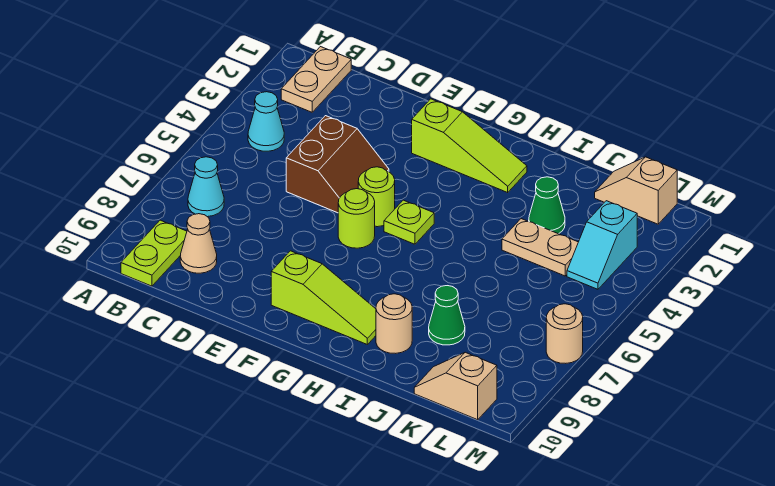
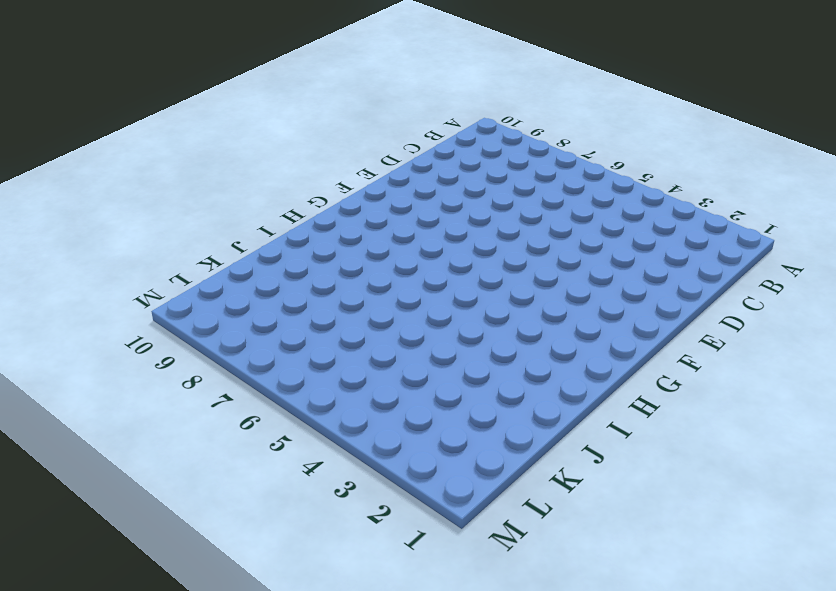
none -> tan 1x2 plate [281,47,351,112]
none -> cyan 1x1 cone [248,92,284,151]
none -> cyan 1x1 cone [188,157,224,217]

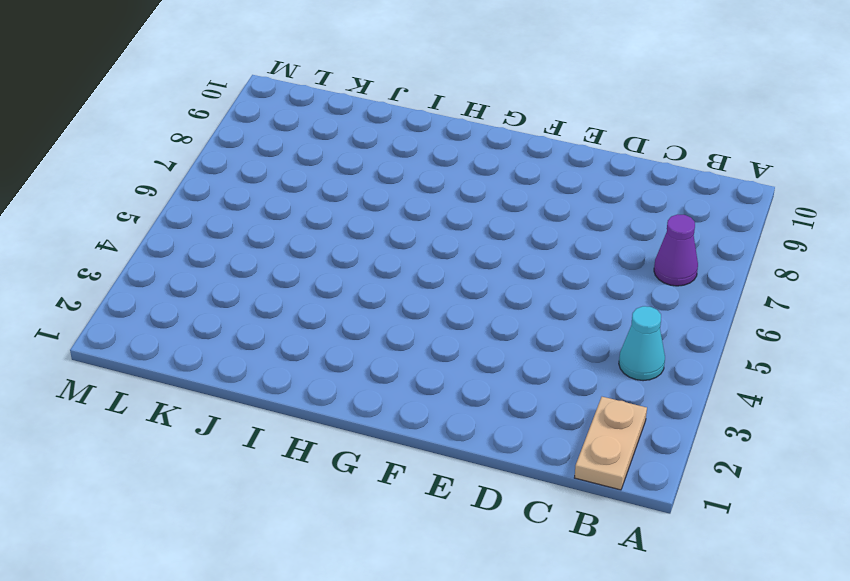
purple 1x1 cone [654,214,698,286] -> cyan 1x1 cone [188,157,224,217]
none -> lime 1x2 plate [121,220,187,286]
none -> tan 1x1 cone [180,214,217,273]
none -> brown 2x2 slope [286,116,389,213]

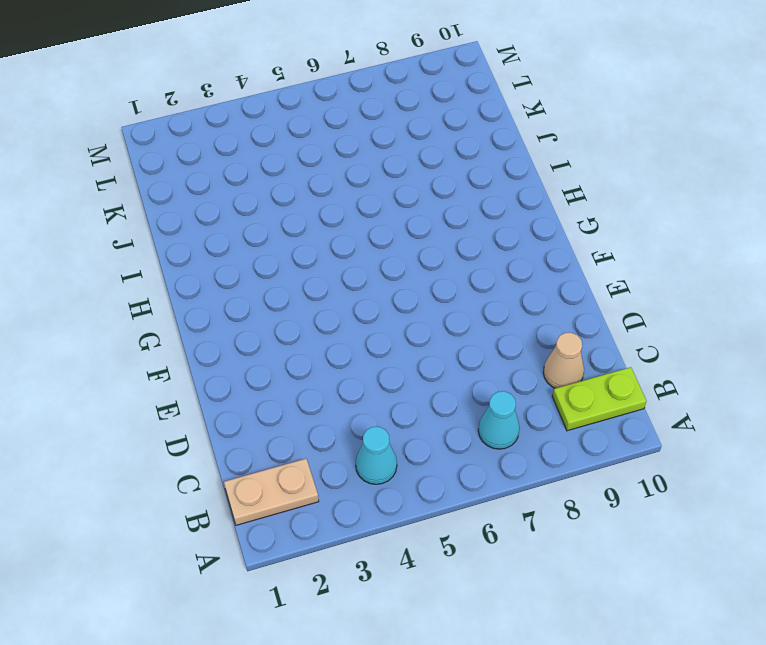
none -> brown 2x2 slope [286,116,389,213]
none -> lime 1x3 slope [412,99,527,192]
none -> lime 1x1 round brick [358,167,395,227]

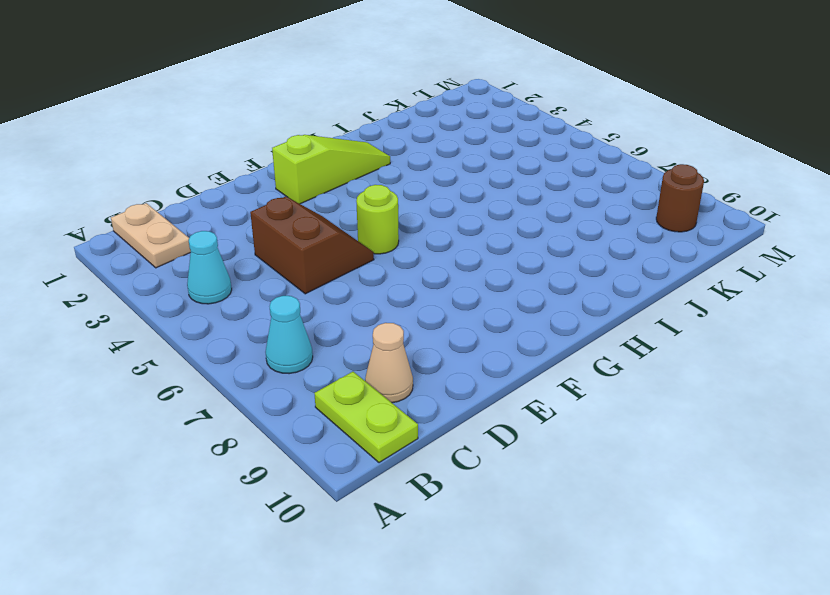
brown 1x1 round brick [656,164,704,232] -> none
none -> lime 1x1 round brick [338,189,375,248]
none -> lime 1x3 slope [271,251,376,344]
none -> lime 1x1 plate [384,200,434,244]

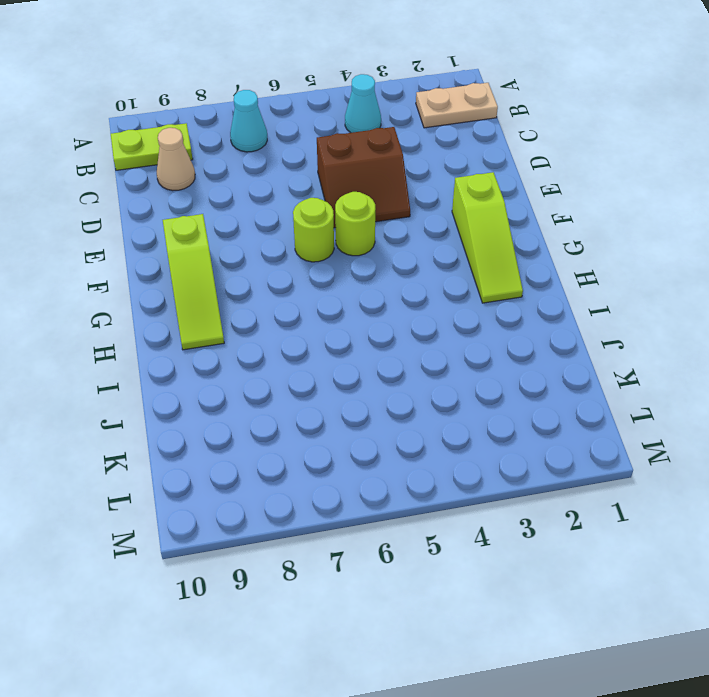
none -> lime 1x1 plate [384,200,434,244]
none -> tan 1x1 round brick [376,294,412,353]
none -> green 1x1 cone [529,177,565,234]

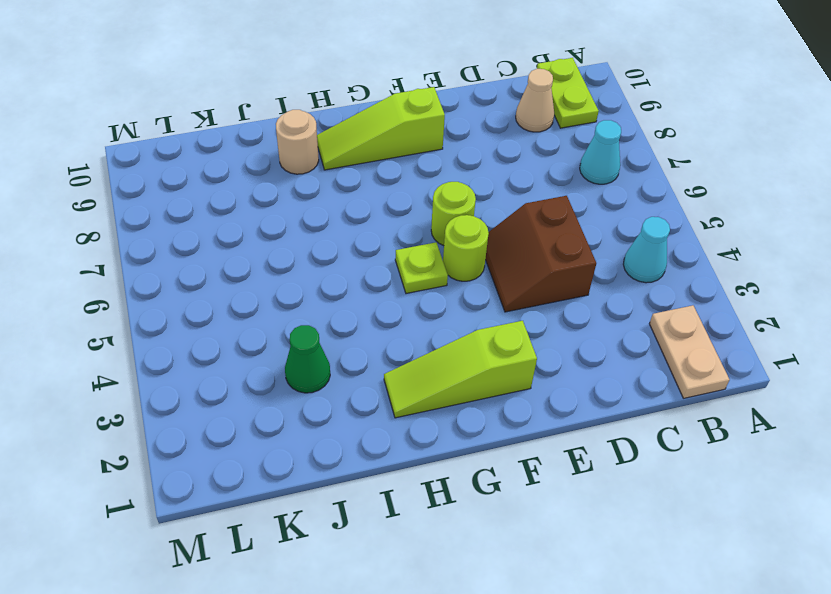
none -> tan 1x2 plate [502,219,578,276]
none -> green 1x1 cone [429,286,465,345]
none -> tan 1x2 slope [595,157,677,224]

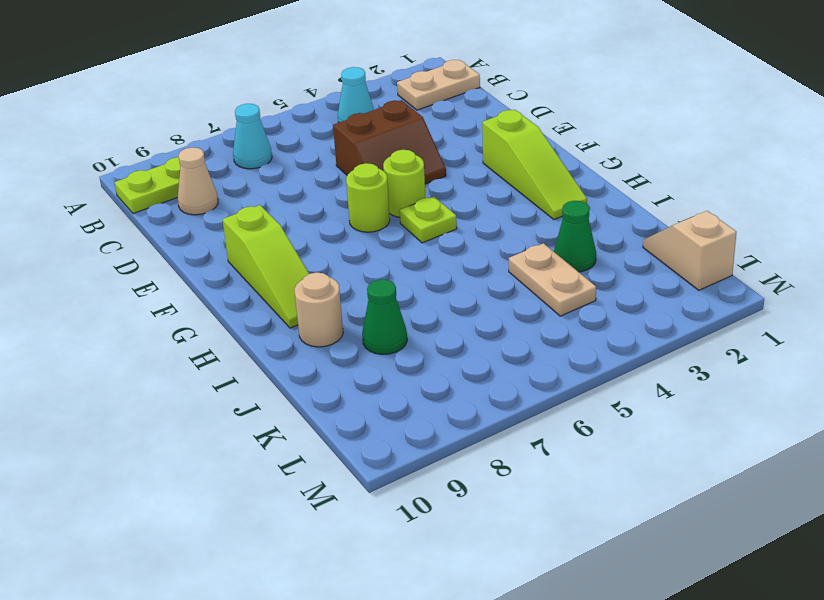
none -> tan 1x2 slope [414,352,497,420]
none -> cyan 1x2 slope [567,201,637,289]
none -> tan 1x1 round brick [546,304,583,363]

